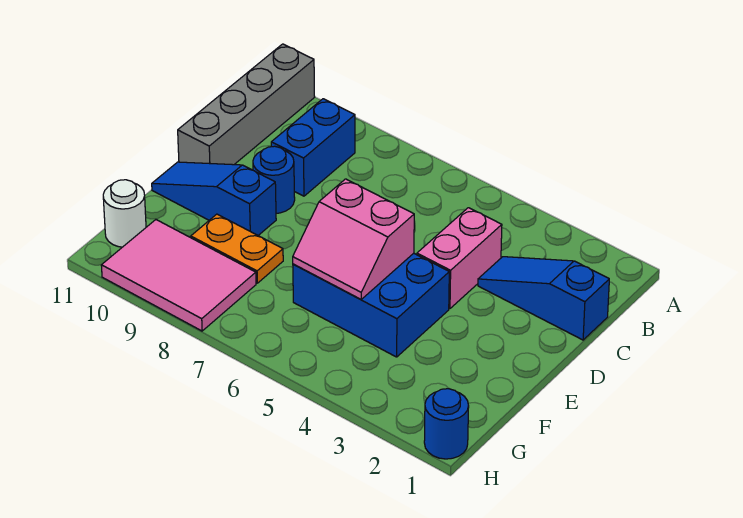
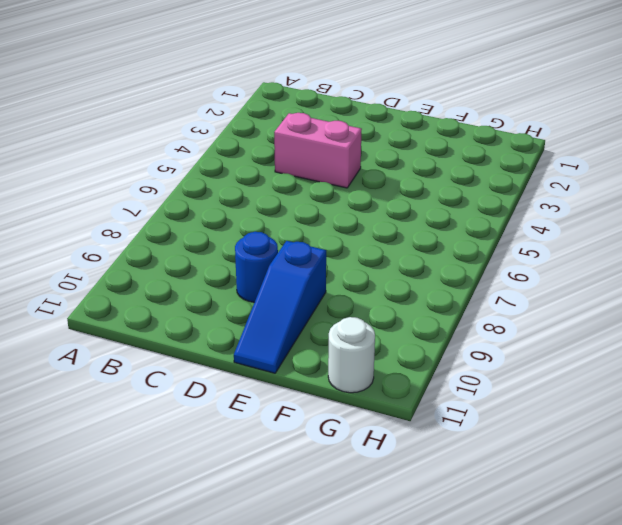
none -> grey 1x4 brick [178,44,315,165]
none -> blue 1x2 brick [271,99,355,196]
none -> blue 1x3 slope [478,257,609,340]

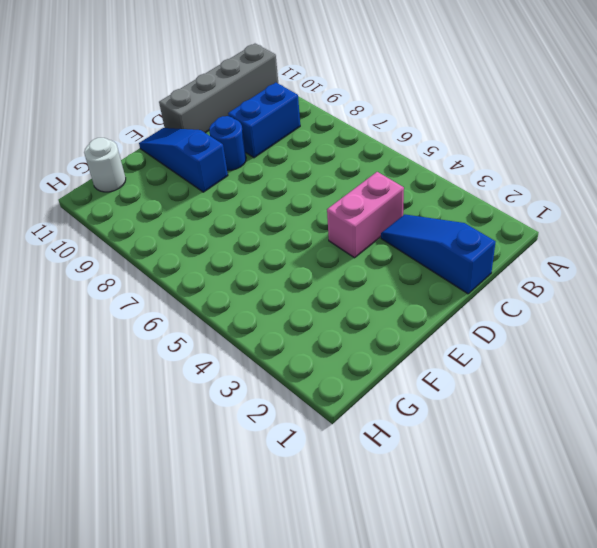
none -> blue 2x3 brick [293,253,449,357]
none -> orange 1x2 plate [191,214,283,283]
none -> pink 2x3 tile [101,220,256,331]

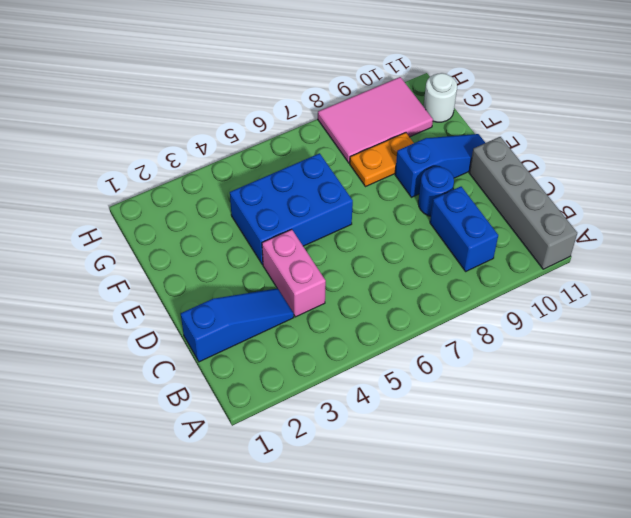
none -> blue 1x1 round brick [424,389,469,459]
none -> pink 2x2 slope [293,179,414,299]

